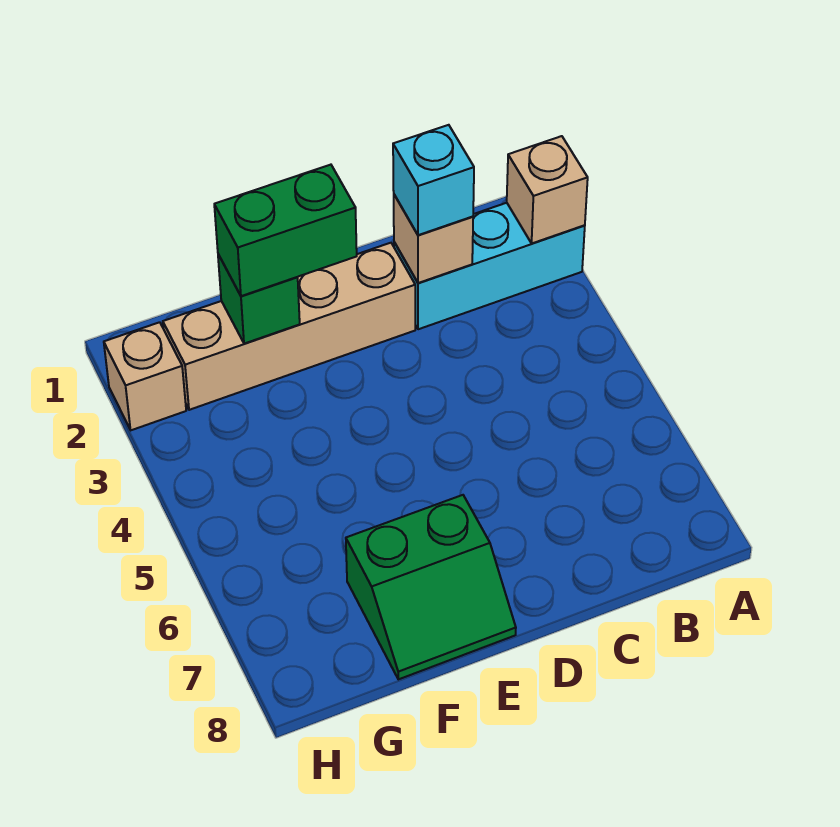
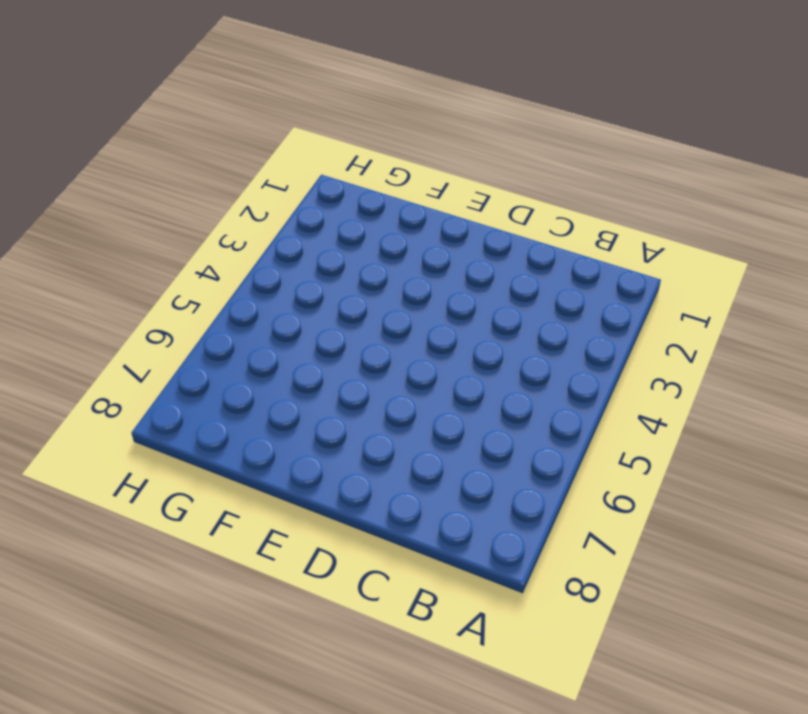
none -> cyan 1x3 brick [394,203,585,329]
none -> tan 1x4 brick [163,243,415,410]

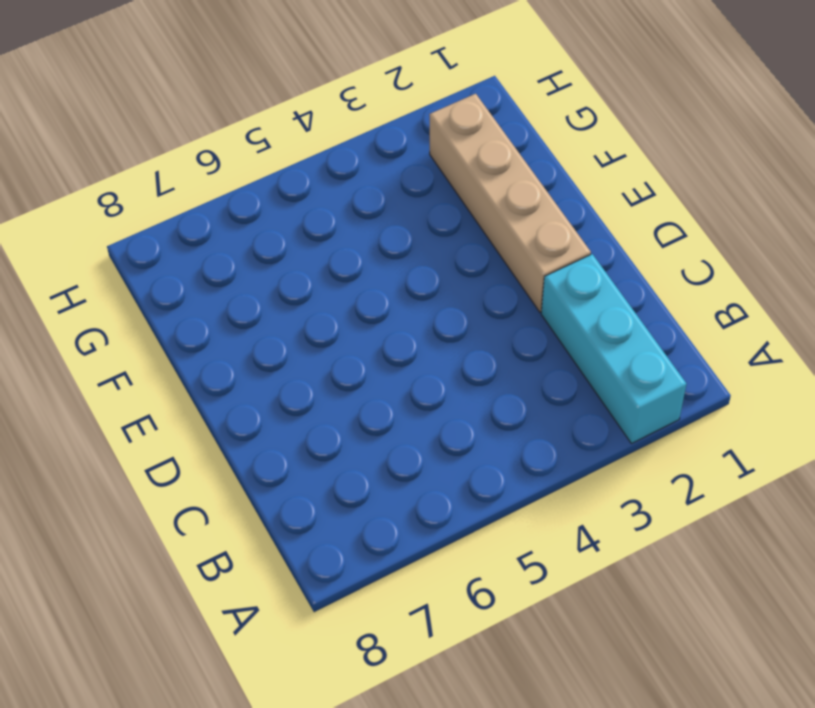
none -> green 2x2 slope [346,495,516,679]
none -> tan 1x1 brick [104,322,186,430]

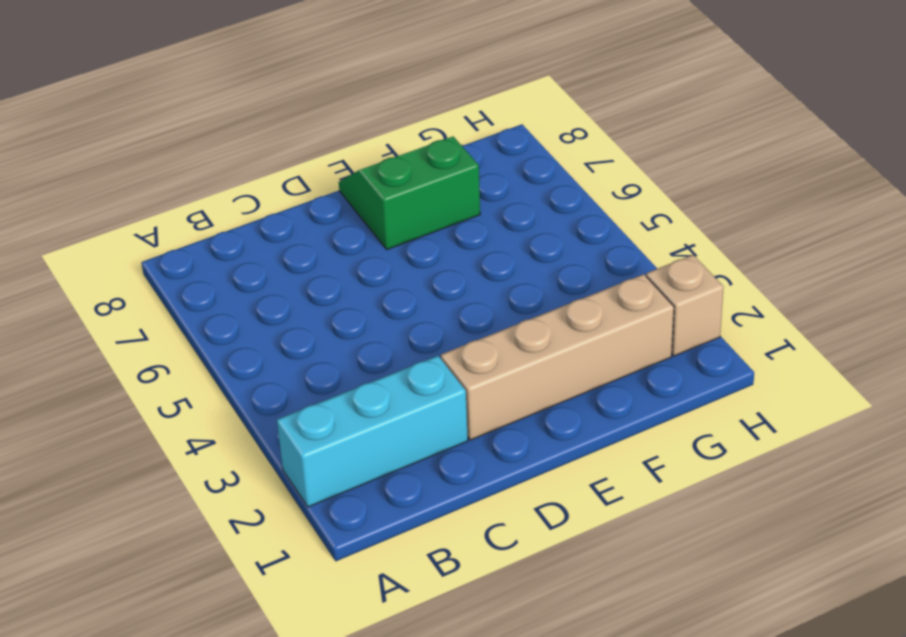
none -> tan 1x1 brick [507,136,588,243]
none -> tan 1x1 brick [394,195,473,283]

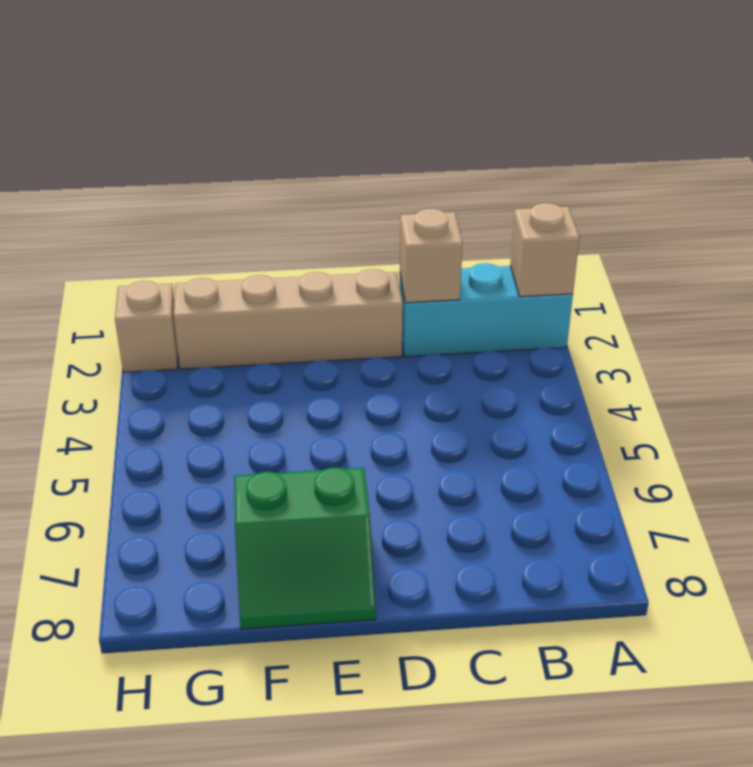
none -> green 1x1 brick [218,254,300,344]
none -> cyan 1x1 brick [393,125,474,235]

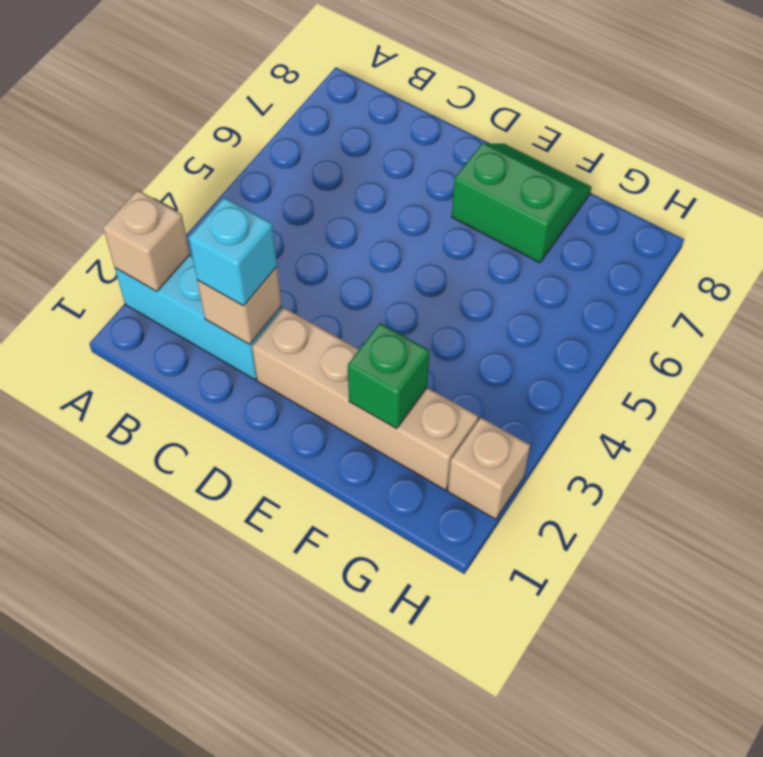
none -> green 1x2 brick [214,165,357,296]

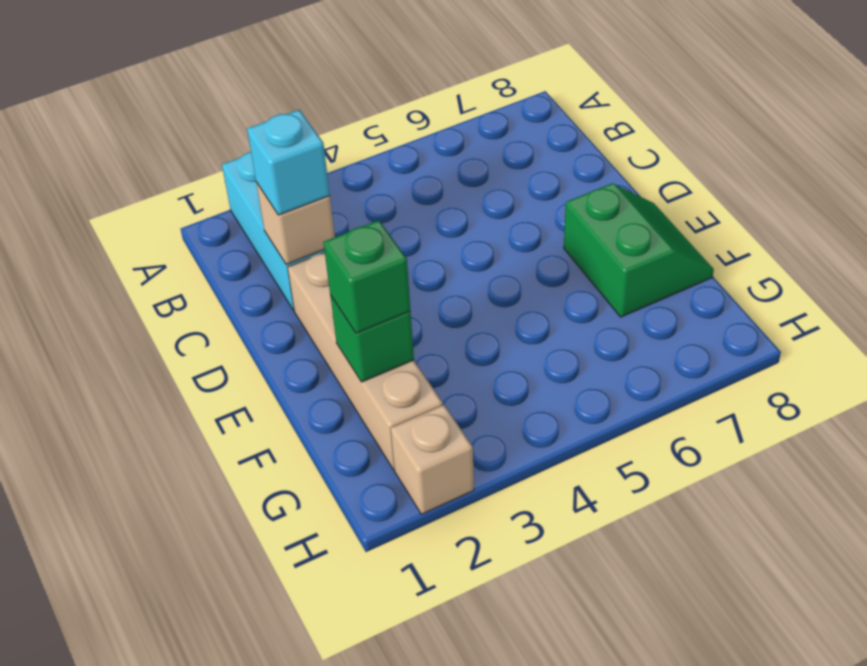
green 1x1 brick [323,220,411,333] -> green 1x2 brick [214,165,357,296]
none -> tan 1x1 brick [507,136,588,243]

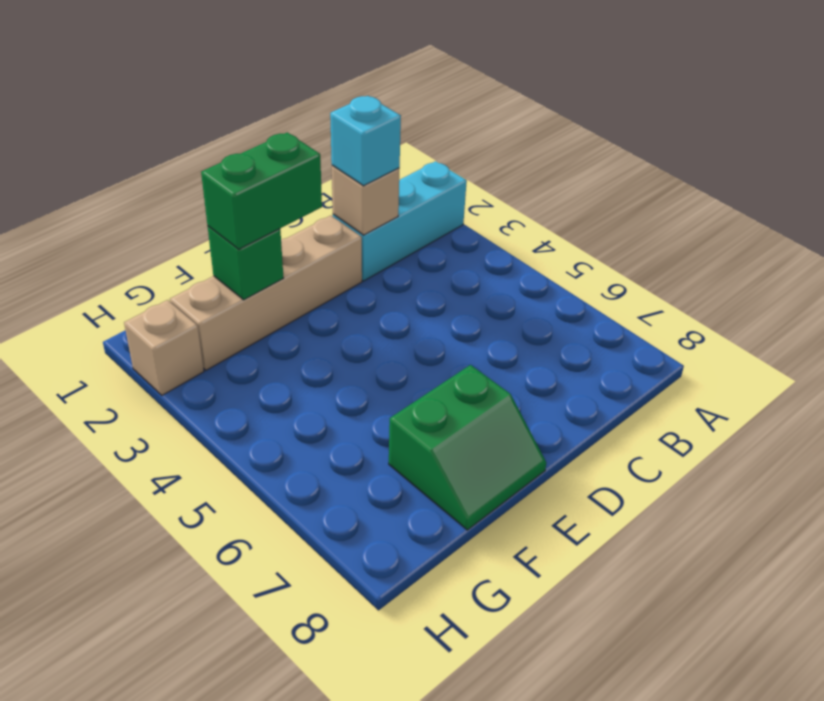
none -> tan 1x1 brick [507,136,588,243]

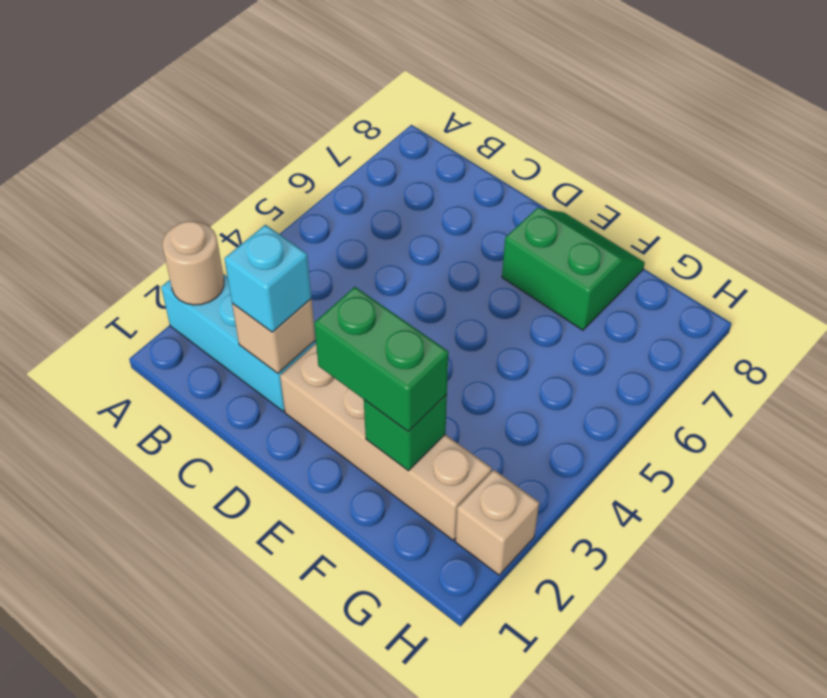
tan 1x1 round brick [163,221,224,305] -> tan 1x1 brick [507,136,588,243]

